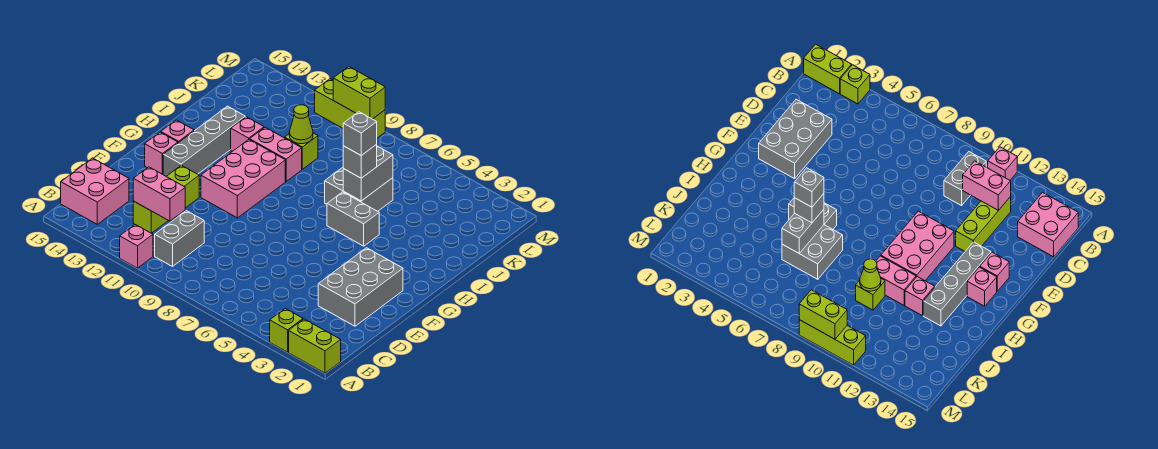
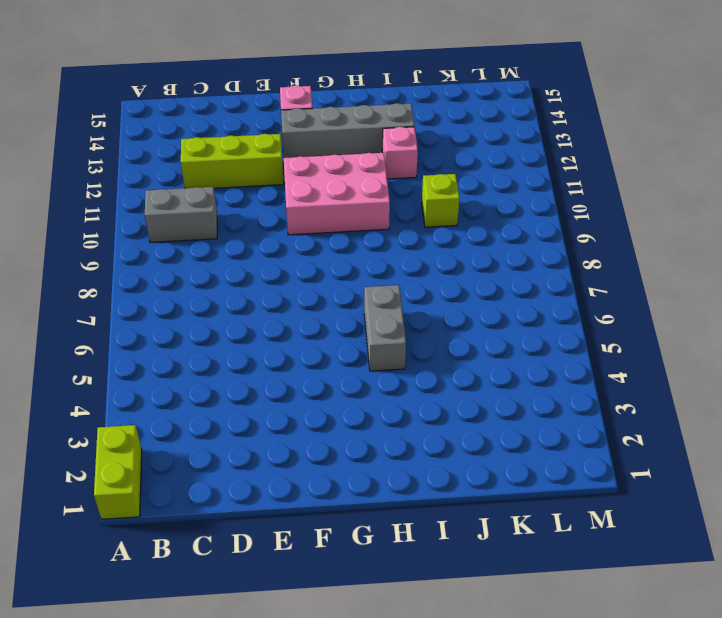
none -> lime 1x1 brick [270,309,303,352]
none -> pink 1x1 brick [120,225,153,268]
none -> pink 2x2 brick [61,158,129,224]

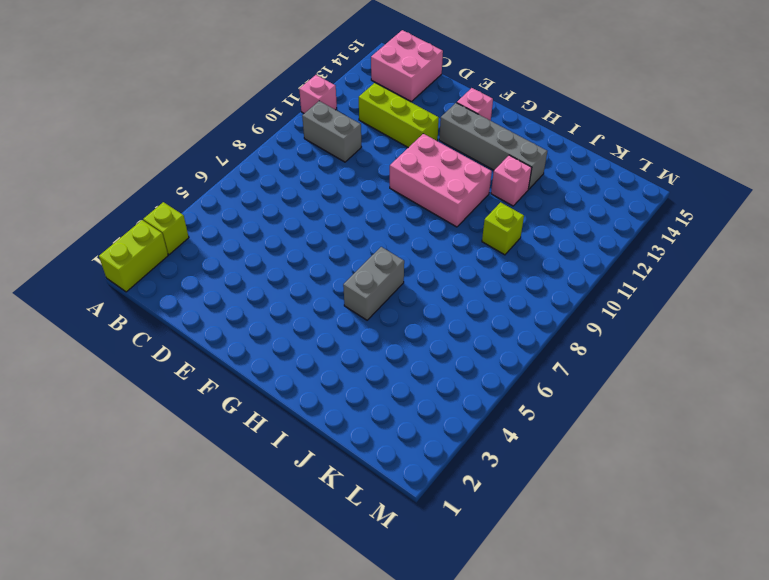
none -> grey 2x3 brick [318,248,403,326]
none -> pink 1x1 brick [161,120,194,143]
none -> grey 2x2 brick [325,167,393,211]

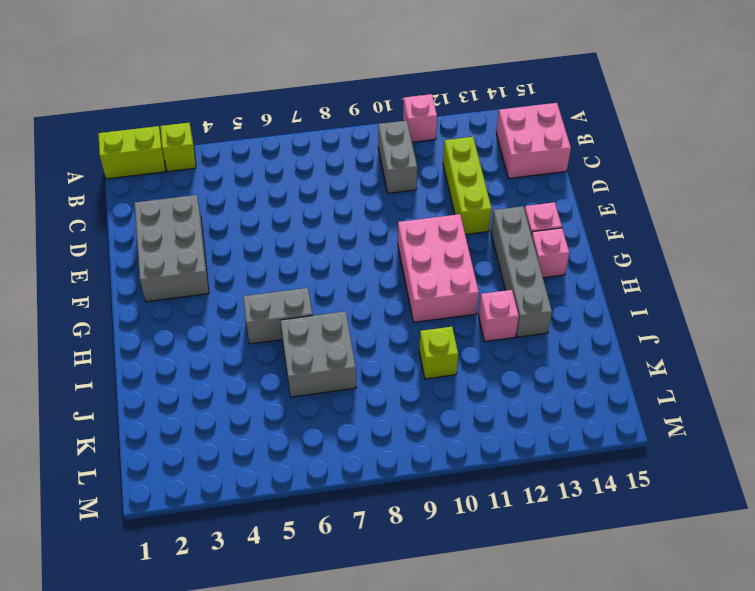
none -> pink 1x2 brick [250,127,302,181]
none -> lime 1x3 brick [315,79,385,138]
none -> pink 1x2 brick [133,167,185,221]

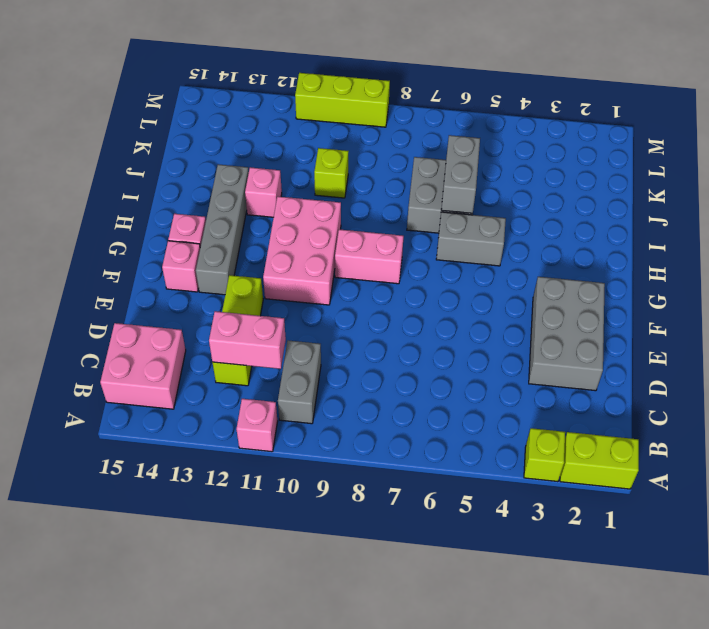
pink 1x2 brick [335,229,404,284] -> pink 1x2 brick moved to [250,127,302,181]
none -> lime 1x1 cone [289,105,313,144]
none -> lime 1x2 brick [333,67,385,119]
none -> grey 1x1 brick [343,144,377,178]

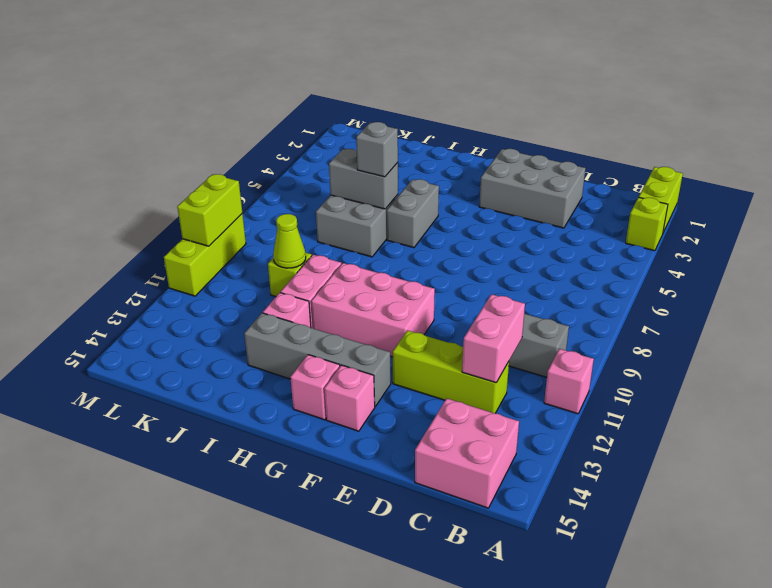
none -> grey 1x1 brick [343,112,377,155]

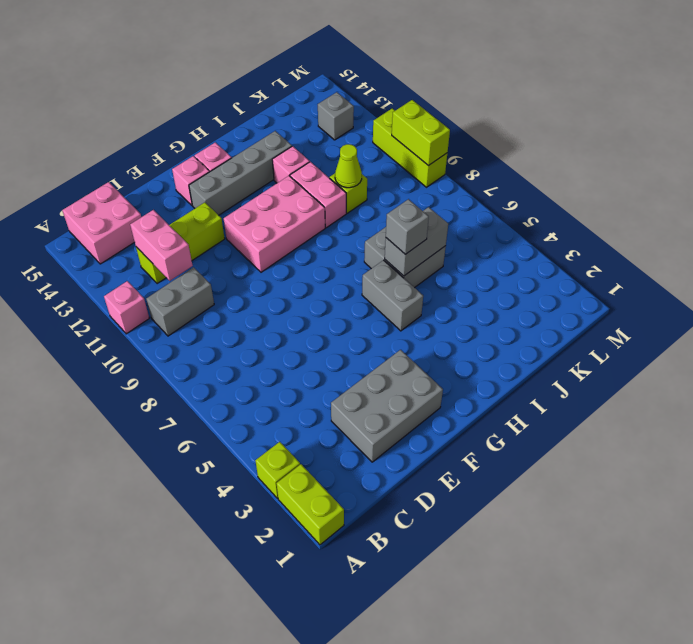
grey 1x1 brick [318,92,354,140] -> grey 1x1 brick moved to [343,112,377,155]

